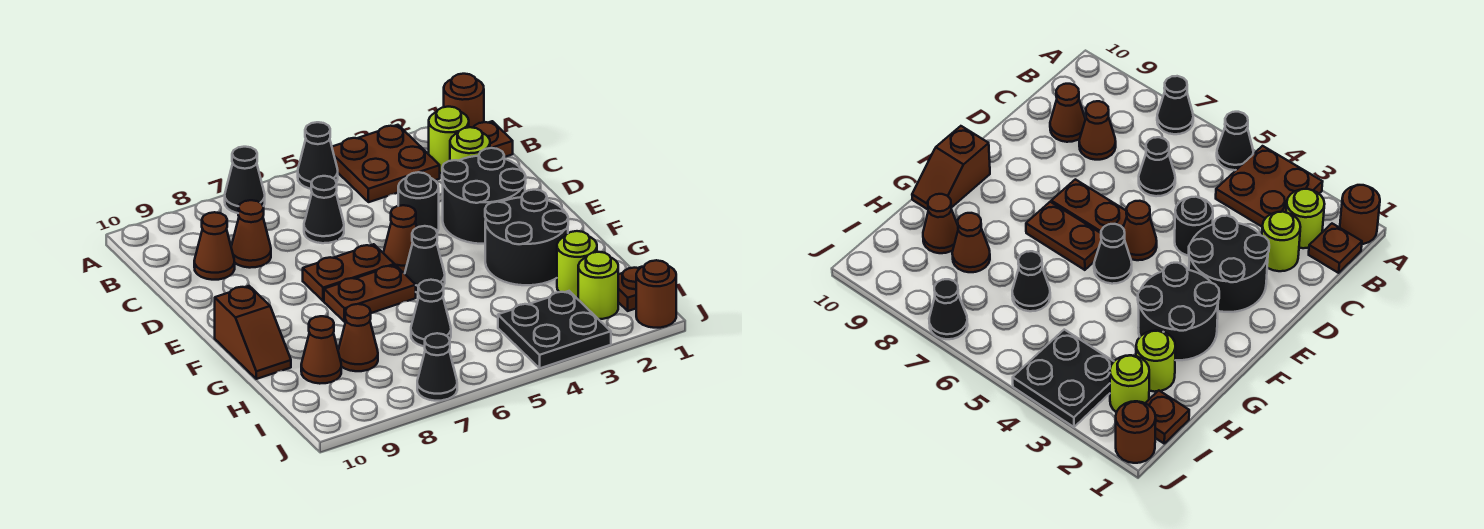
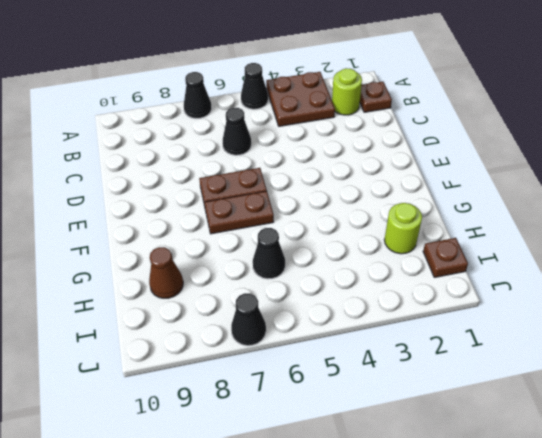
none -> brown 1x1 round brick [444,74,484,128]
none -> lime 1x1 round brick [450,127,490,161]
none -> brown 1x1 cone [231,200,271,268]

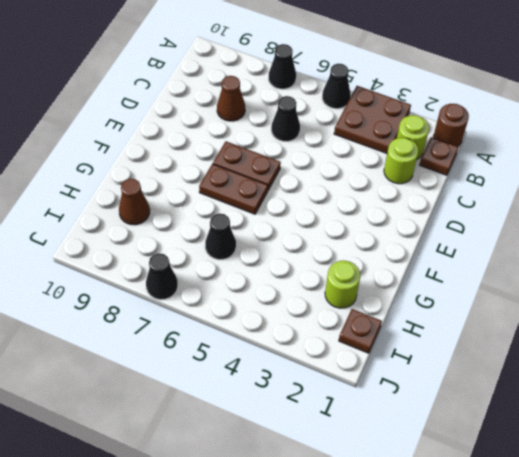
none -> brown 1x1 cone [194,212,235,280]
none -> black 2x2 round brick [442,148,526,244]
none -> black 1x1 round brick [398,172,439,232]

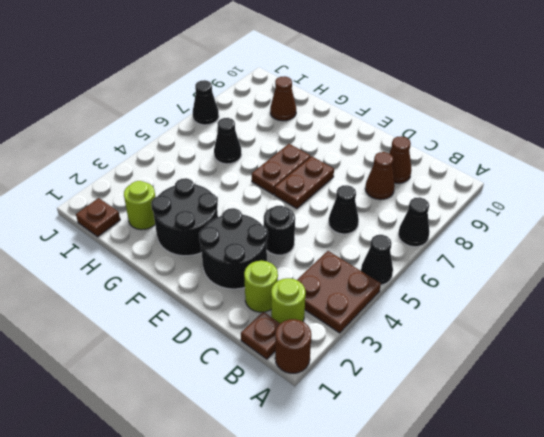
none -> brown 1x1 cone [383,205,417,273]
none -> black 1x1 cone [405,226,445,293]
none -> brown 1x2 slope [215,286,291,379]

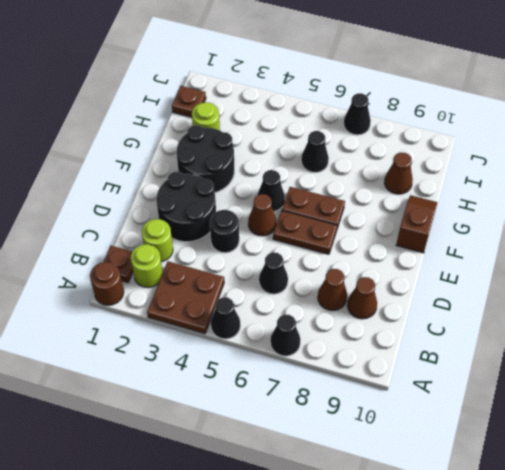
none -> brown 1x1 cone [338,304,378,371]
none -> lime 1x1 round brick [578,252,618,319]
none -> black 2x2 plate [498,291,611,368]

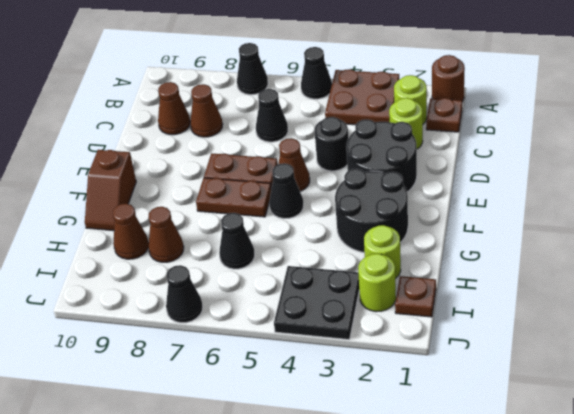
none -> brown 1x1 round brick [636,260,676,328]

